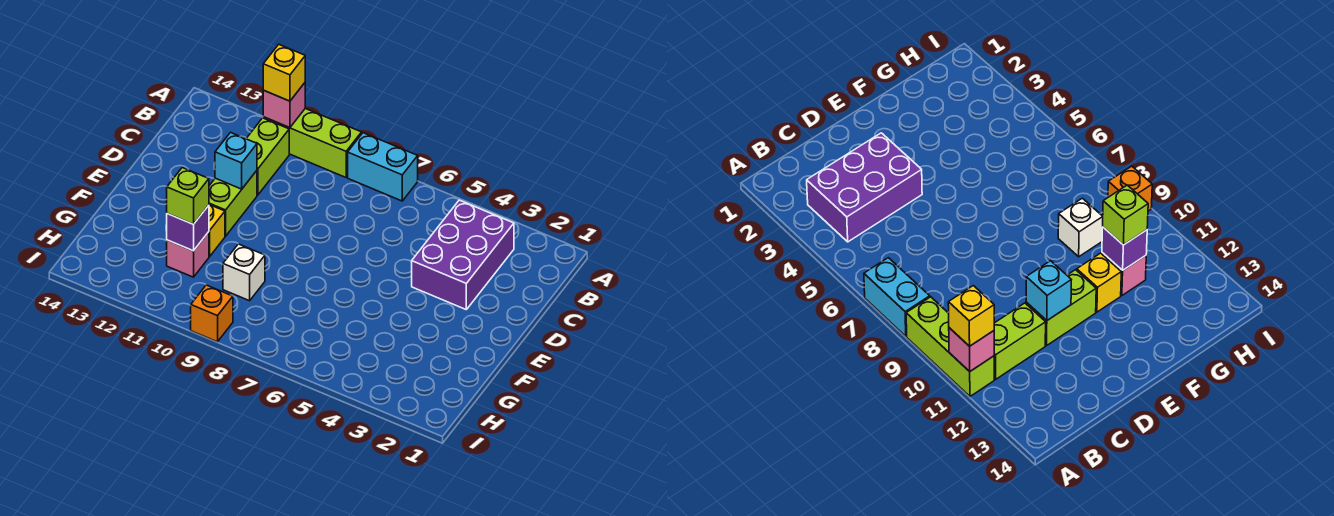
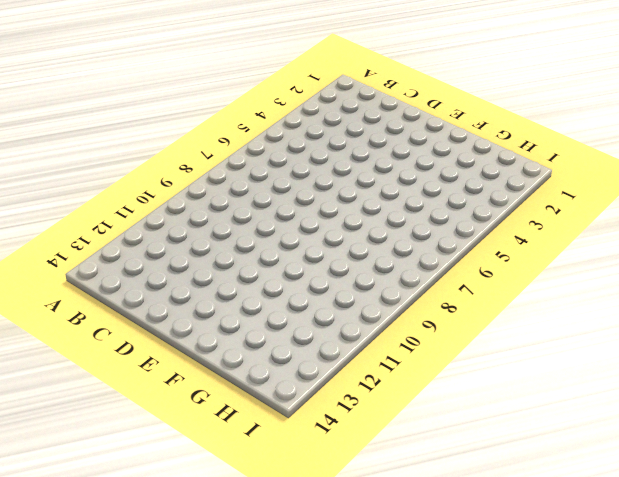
none -> cyan 1x2 brick [348,133,418,201]
none -> lime 1x3 brick [263,109,362,177]
none -> purple 2x3 brick [412,200,514,309]

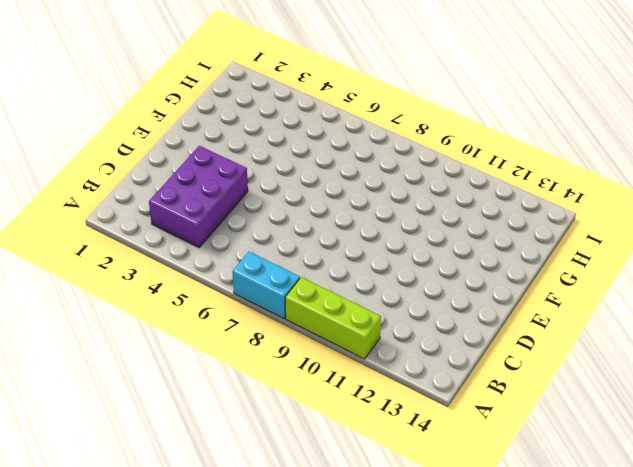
none -> lime 1x2 brick [246,118,289,195]
none -> lime 1x2 brick [209,171,257,236]
none -> yellow 1x1 brick [209,205,225,257]

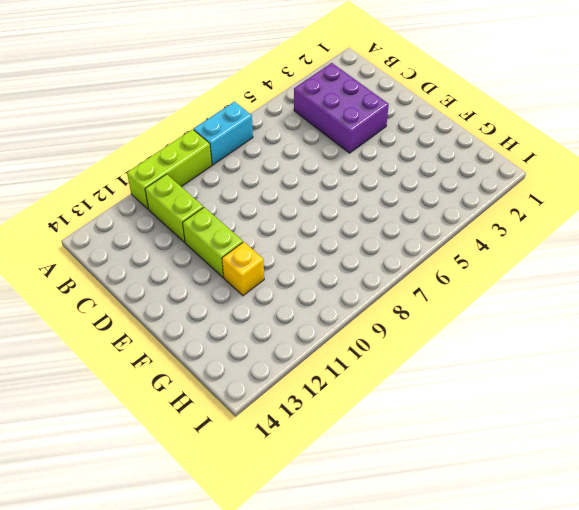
none -> white 1x1 brick [223,244,265,301]
none -> pink 1x1 brick [167,232,209,277]
none -> orange 1x1 brick [191,285,233,342]

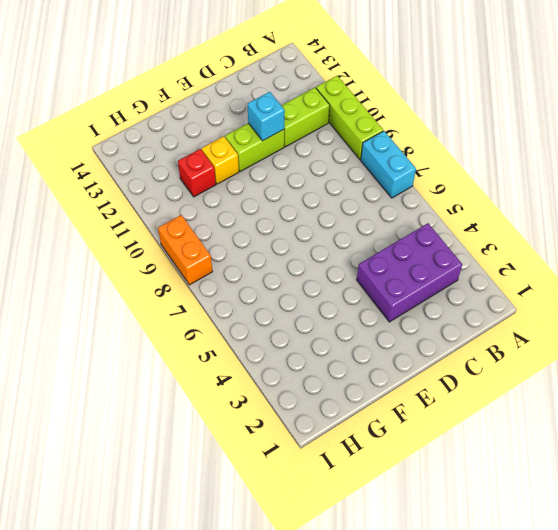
red 1x1 brick [178,149,216,197] -> pink 1x1 brick [167,232,209,277]
orange 1x2 brick [158,215,213,285] -> orange 1x1 brick [191,285,233,342]
none -> white 1x1 brick [223,244,265,301]
none -> pink 1x1 brick [263,83,305,128]
none -> purple 1x1 brick [167,205,209,251]

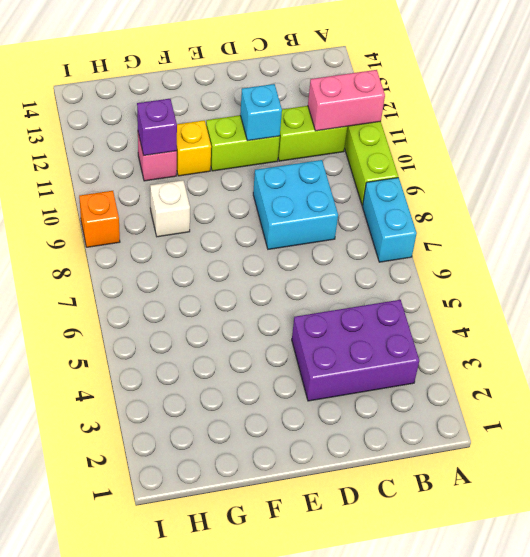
pink 1x2 brick [308,70,385,131] -> pink 1x1 brick [263,83,305,128]
cyan 2x2 brick [253,160,338,249] -> none
none -> yellow 1x1 brick [263,44,305,101]
none -> lime 1x1 brick [167,168,209,224]

